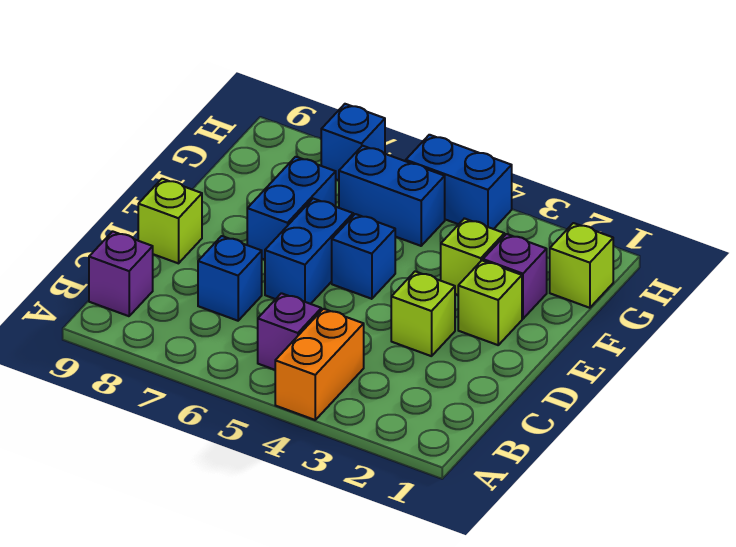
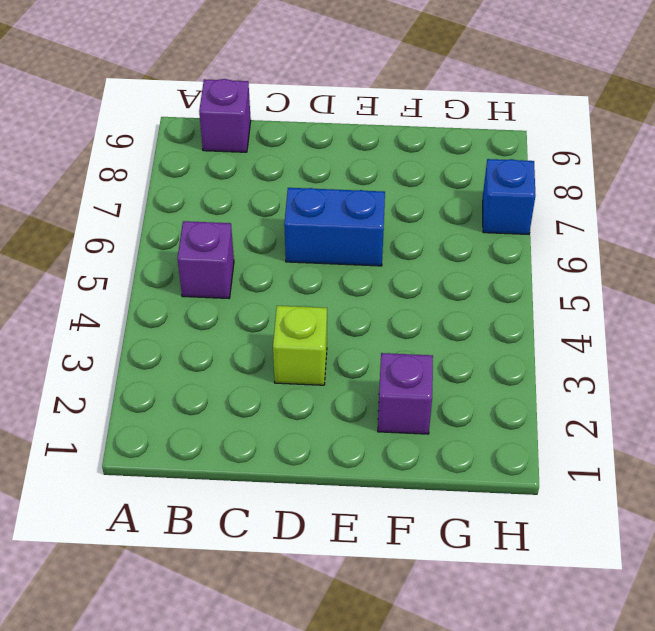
none -> orange 1x2 brick [275,309,364,420]
none -> blue 1x1 brick [198,236,262,321]
none -> lime 1x1 brick [138,179,202,263]

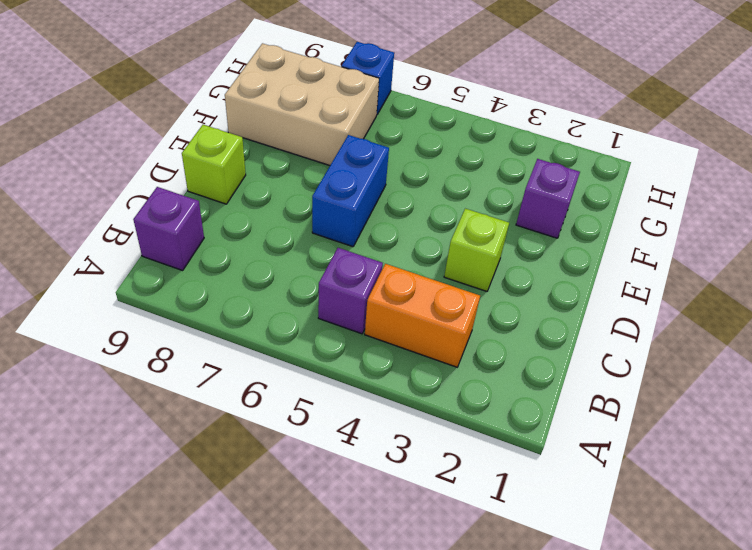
orange 1x2 brick [365,264,480,367] -> orange 1x2 brick turned to [275,309,364,420]
tan 2x3 brick [225,43,379,165] -> blue 1x2 brick [247,157,336,260]
none -> blue 1x1 brick [198,236,262,321]
none -> lime 1x1 brick [458,261,522,345]
none -> blue 1x1 brick [332,214,395,299]

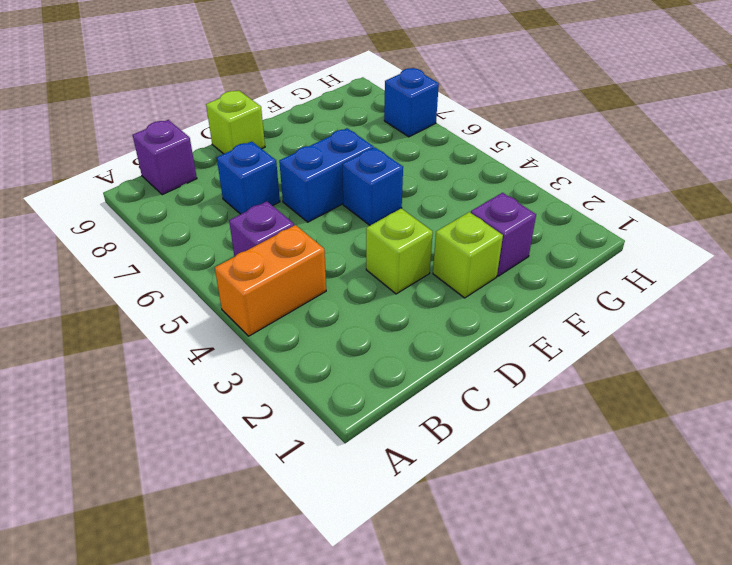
none -> blue 1x2 brick [247,157,336,260]
none -> lime 1x1 brick [441,218,504,295]
none -> lime 1x1 brick [550,223,613,308]

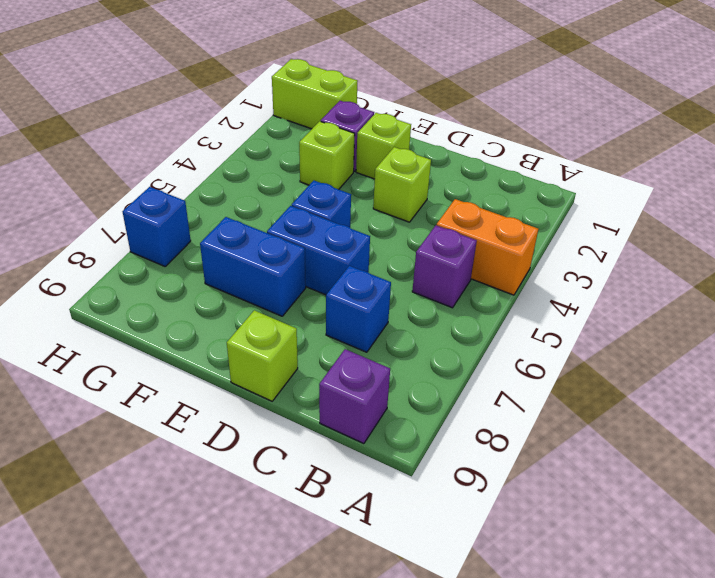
lime 1x2 brick [272,59,357,129] -> lime 1x1 brick [550,223,613,308]
none -> blue 1x2 brick [339,146,445,246]
none -> blue 1x2 brick [406,135,512,229]

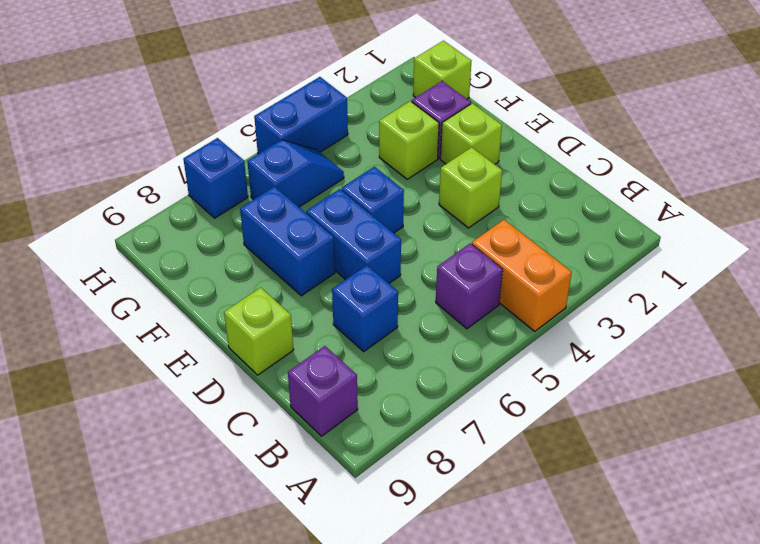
blue 1x2 slope [247,140,344,207] -> blue 1x2 brick [339,146,445,246]

